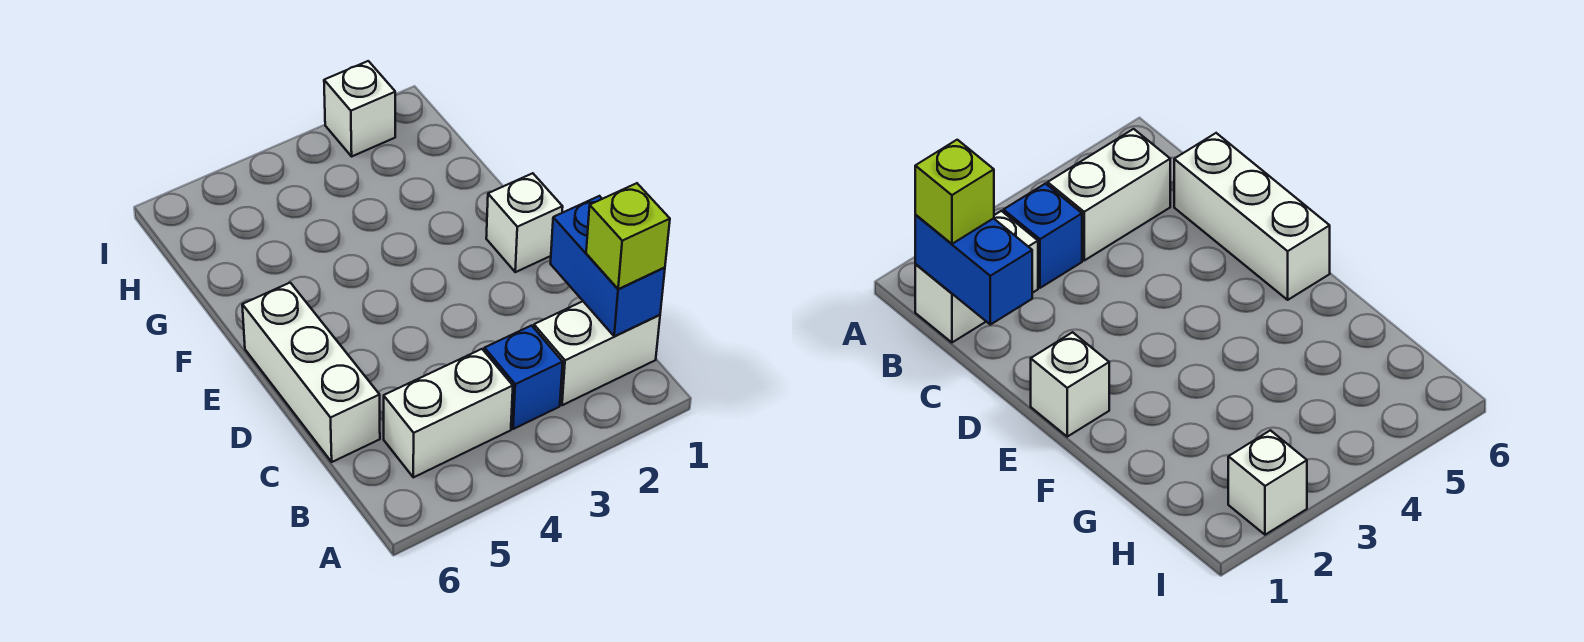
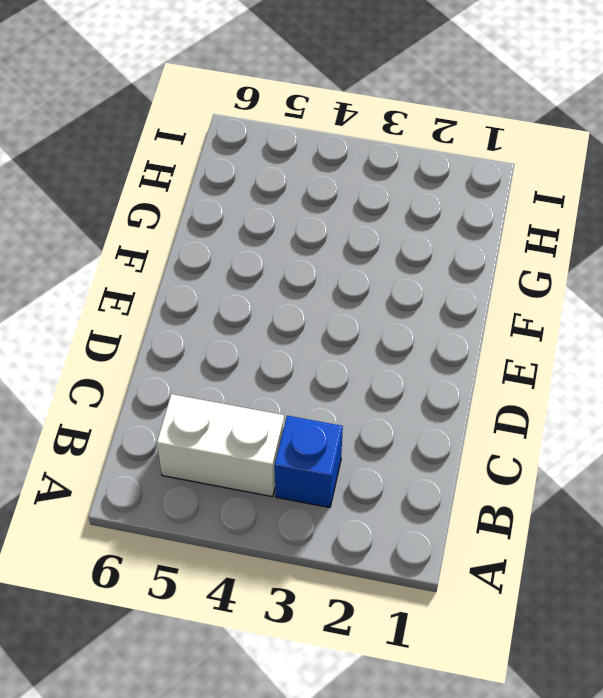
none -> white 1x2 brick [534,301,660,405]
none -> white 1x3 brick [242,283,380,462]

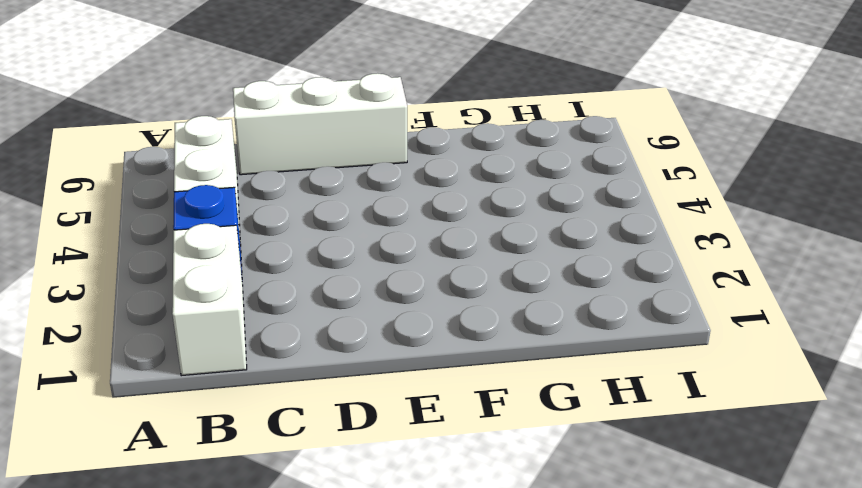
none -> white 1x1 brick [486,173,563,272]
none -> white 1x1 brick [324,61,395,156]

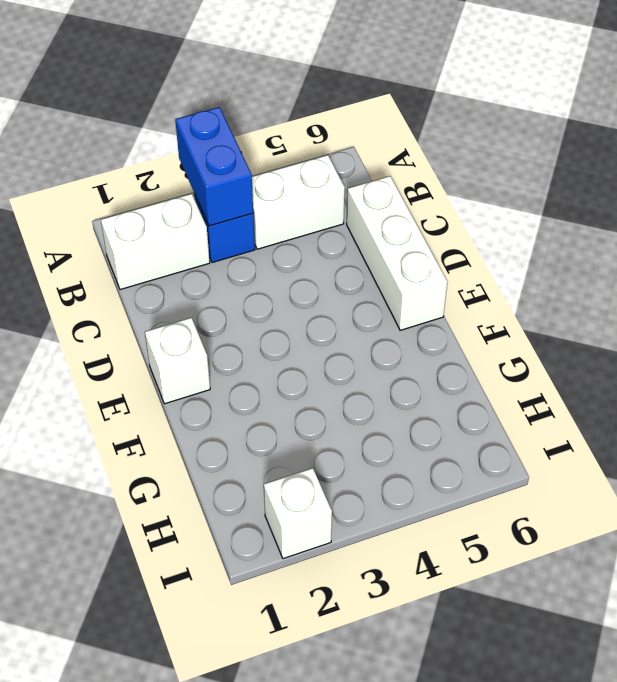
blue 1x2 brick [175,107,253,226] -> blue 1x2 brick moved to [551,196,665,336]
none -> lime 1x1 brick [586,183,670,289]

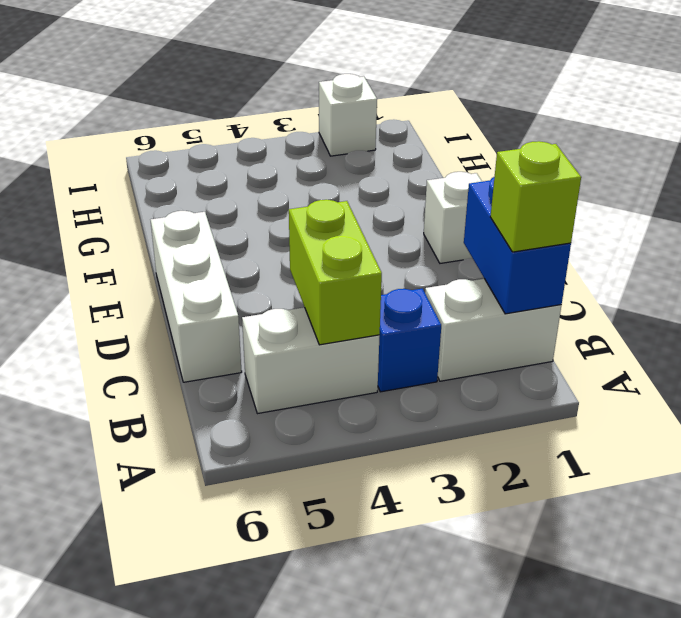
lime 1x2 brick [289,200,382,345] -> none

